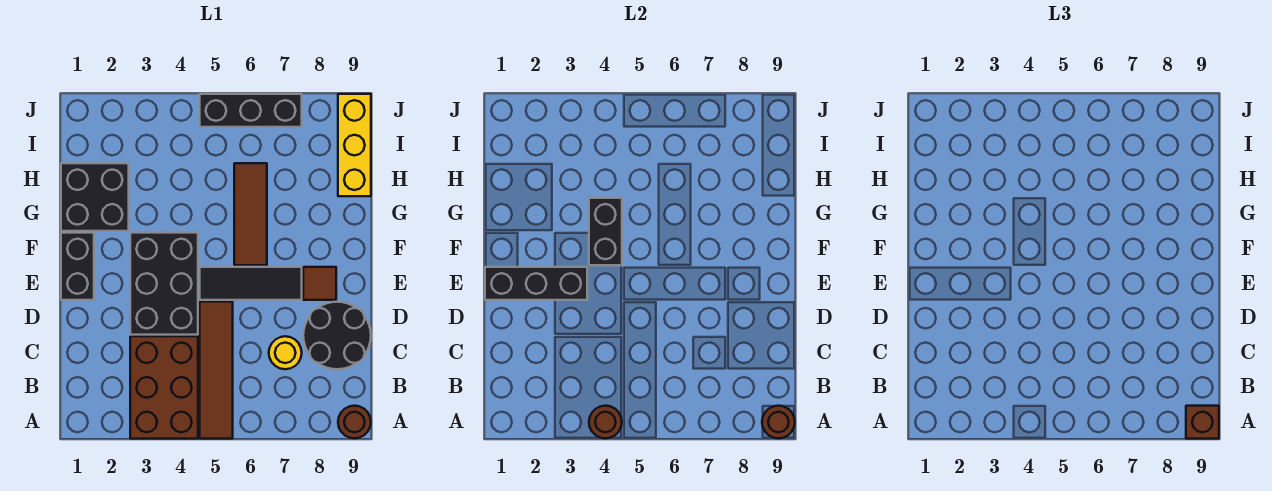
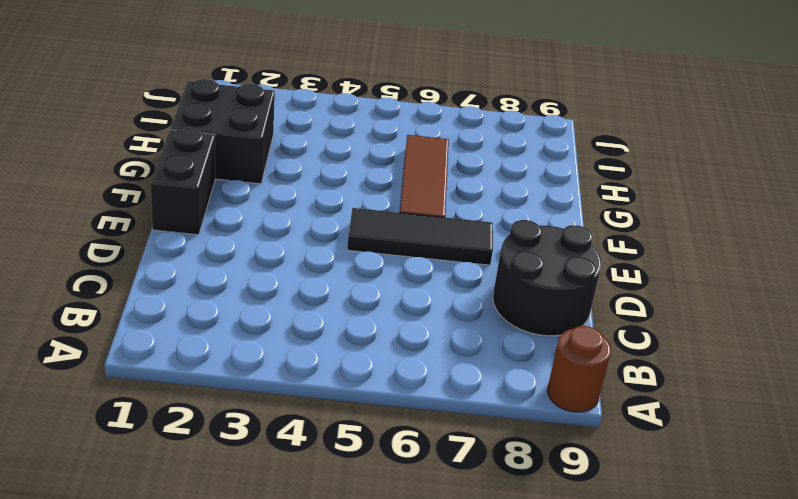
none -> brown 2x3 brick [130,336,198,439]
none -> brown 1x4 tile [200,302,233,439]
none -> yellow 1x1 round brick [269,336,302,369]

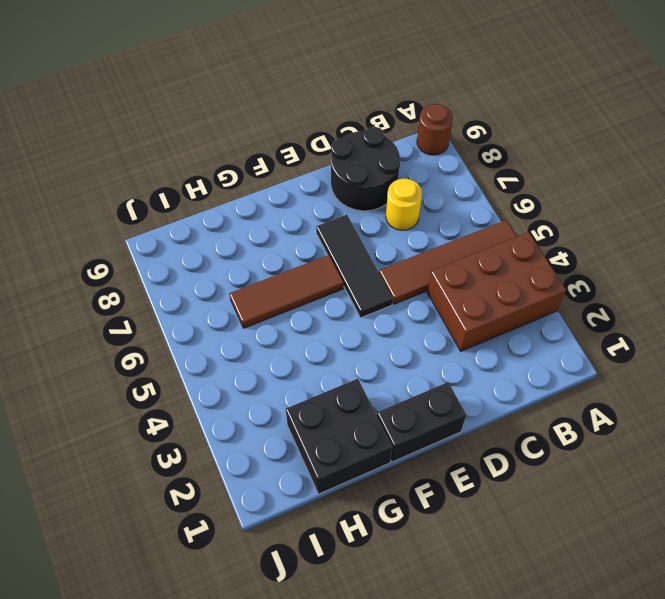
none -> black 2x3 brick [130,233,198,335]
none -> brown 1x1 tile [303,267,336,300]
none -> yellow 1x3 brick [338,94,371,196]

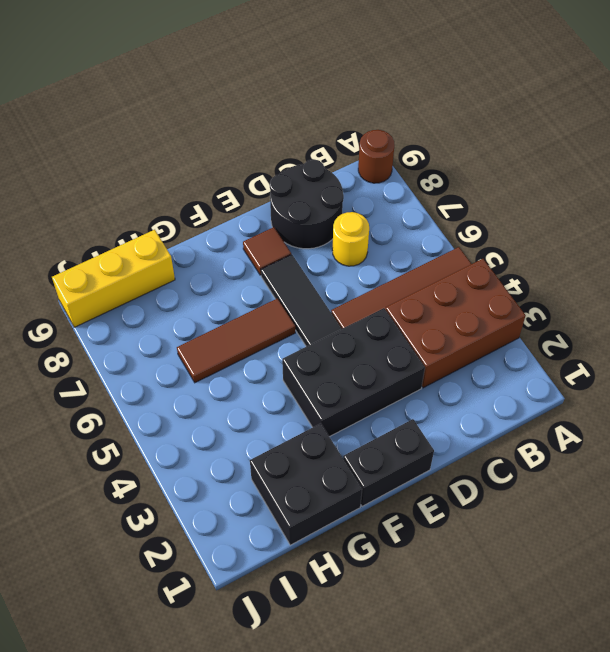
none -> black 1x3 brick [200,94,302,127]
none -> brown 1x1 round brick [589,406,622,439]
none -> brown 1x1 round brick [762,406,795,438]

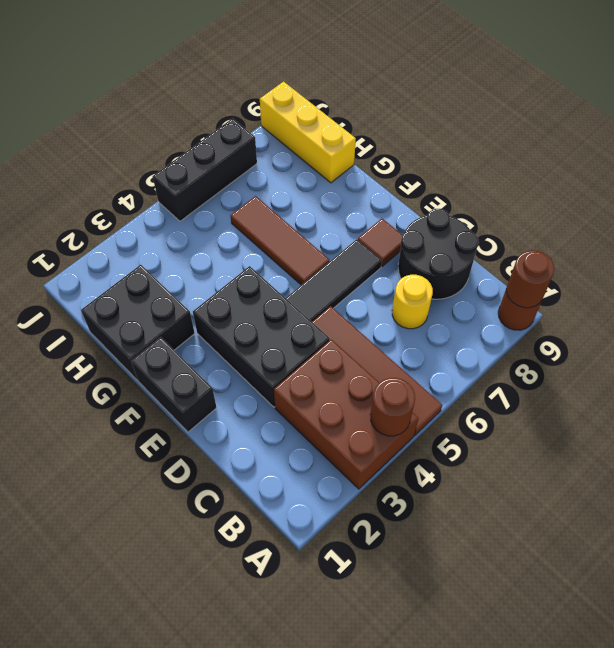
none -> black 1x3 brick [485,267,587,300]
none -> black 1x2 brick [589,198,622,265]
none -> brown 1x1 brick [1186,406,1219,439]

